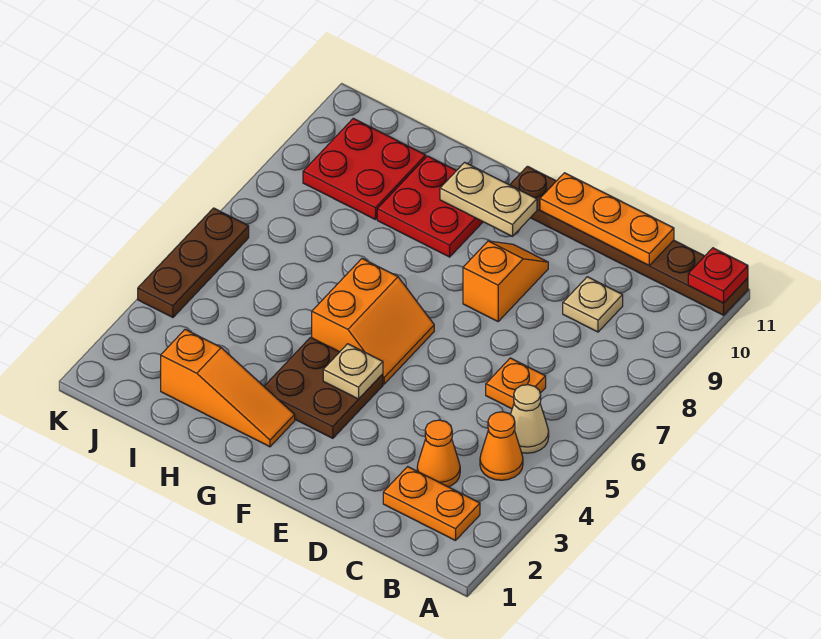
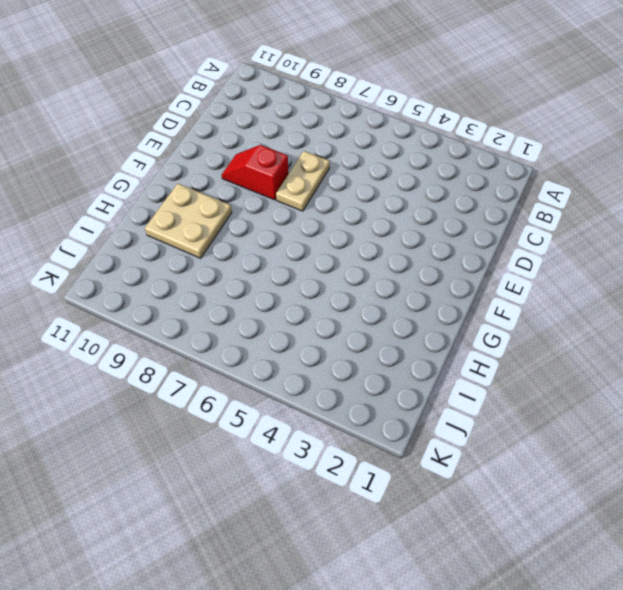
tan 1x2 plate [276,151,330,211] -> tan 1x2 plate moved to [440,162,537,236]
red 1x2 slope [222,145,288,200] -> orange 1x2 slope [463,241,548,321]
tan 2x2 plate [145,184,232,258] -> red 2x2 plate [377,156,483,257]
none -> brown 1x6 plate [510,166,748,315]
none -> orange 1x2 plate [383,467,480,541]
none -> orange 1x1 cone [480,412,523,480]

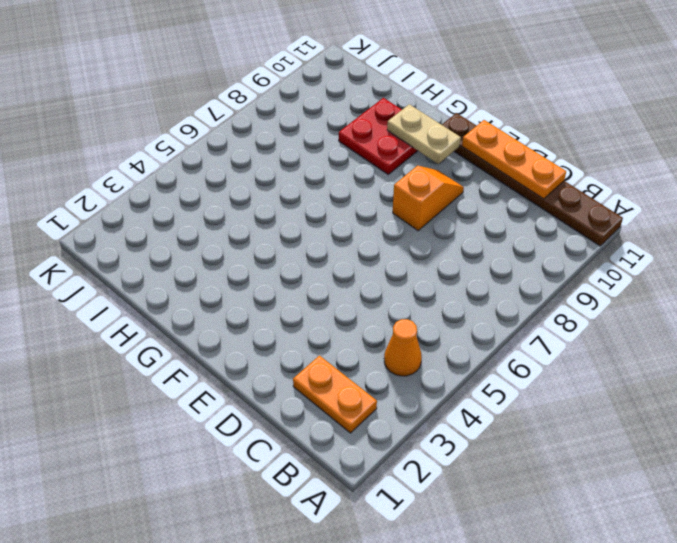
none -> tan 1x1 cone [510,385,549,453]
none -> orange 1x1 cone [417,420,460,487]
none -> orange 1x1 plate [486,358,546,409]

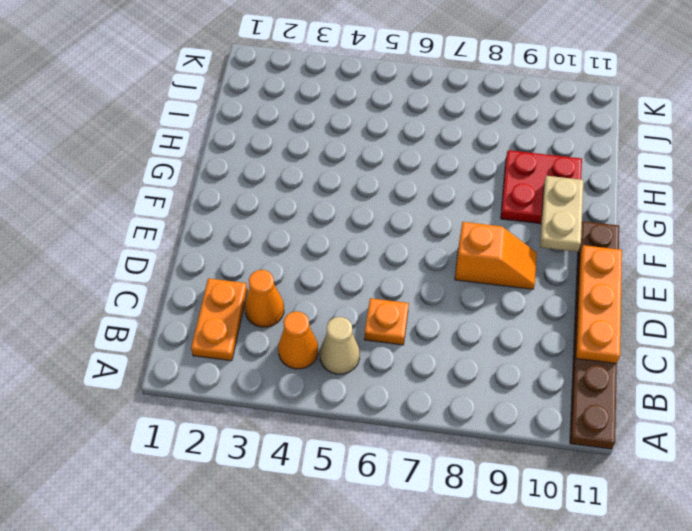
none -> tan 1x1 plate [563,277,623,332]
none -> brown 2x2 plate [264,337,383,438]
none -> orange 2x2 slope [312,259,434,384]

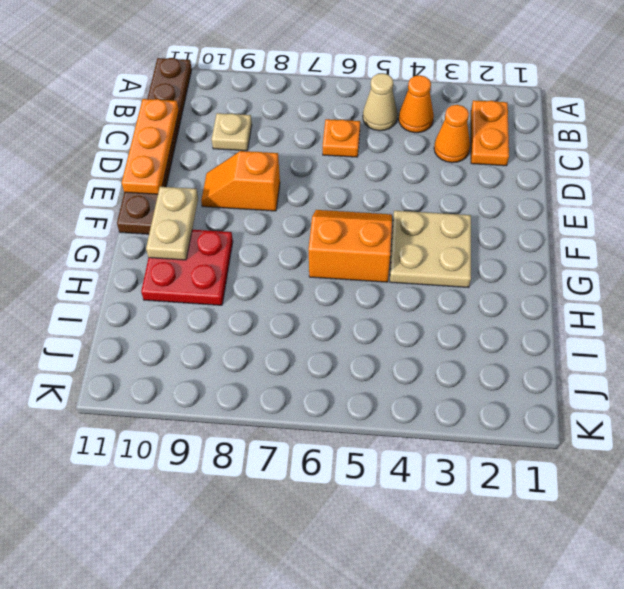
tan 2x2 plate [390,211,471,288] -> brown 2x2 plate [264,337,383,438]
none -> orange 1x3 slope [161,329,295,447]
none -> red 2x2 plate [303,118,426,220]
none -> brown 1x3 plate [138,208,249,318]

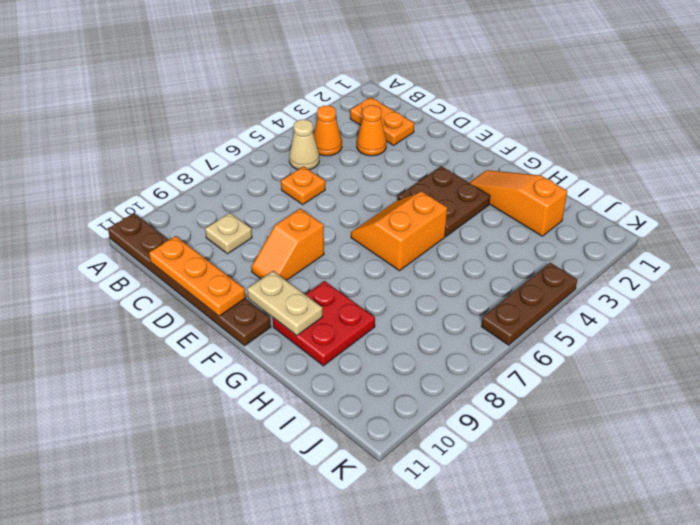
none -> red 2x2 plate [303,118,426,220]
none -> red 1x1 plate [688,248,748,303]
none -> tan 1x1 plate [323,344,383,399]

